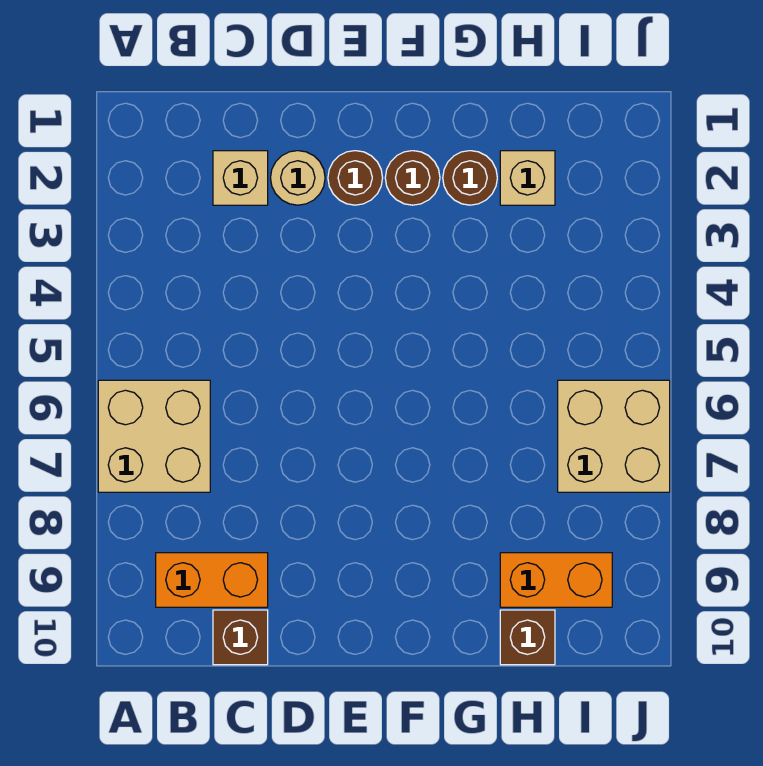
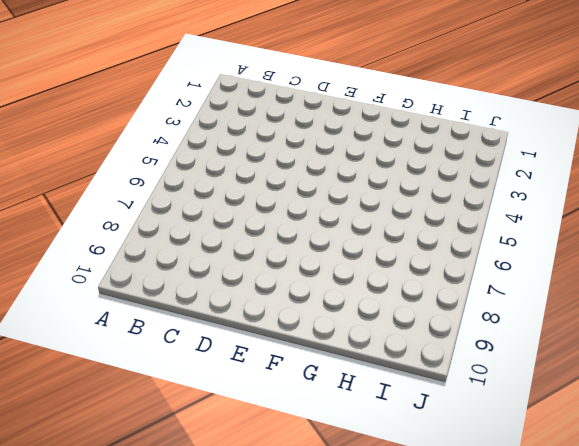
none -> tan 2x2 brick [98,380,210,492]
none -> orange 1x2 brick [156,553,268,607]
none -> tan 1x1 brick [213,151,268,205]

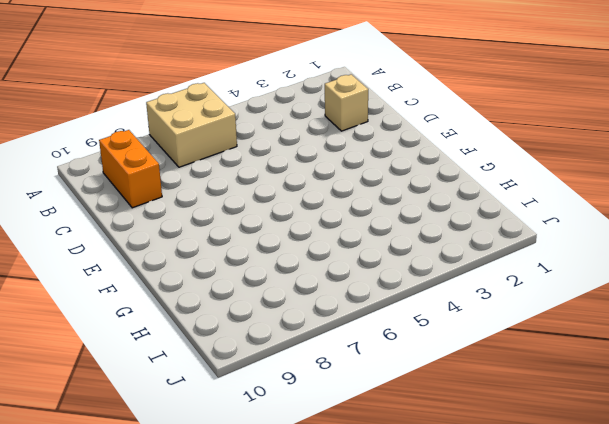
none -> brown 1x1 brick [213,610,268,665]
none -> tan 1x1 round brick [271,151,325,205]
none -> brown 1x1 round brick [328,151,383,205]

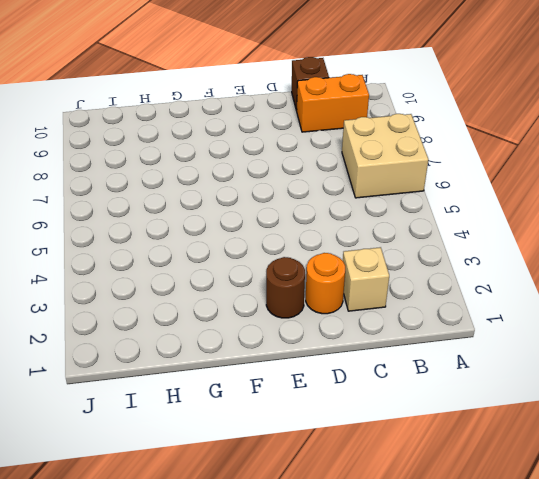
orange 1x1 round brick [306,253,345,314] -> tan 1x1 round brick [271,151,325,205]
none -> brown 1x1 round brick [385,151,440,205]
none -> brown 1x1 round brick [443,151,497,205]
none -> tan 1x1 brick [500,151,555,205]

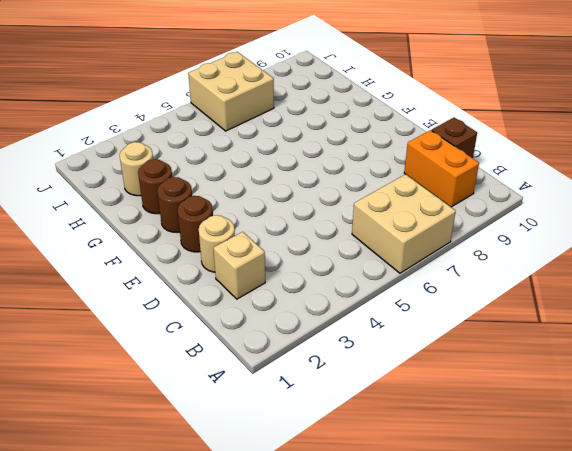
tan 1x1 round brick [120,142,153,196] -> tan 1x1 brick [500,151,555,205]
none -> orange 1x2 brick [500,553,612,607]
none -> brown 1x1 brick [500,610,555,665]

